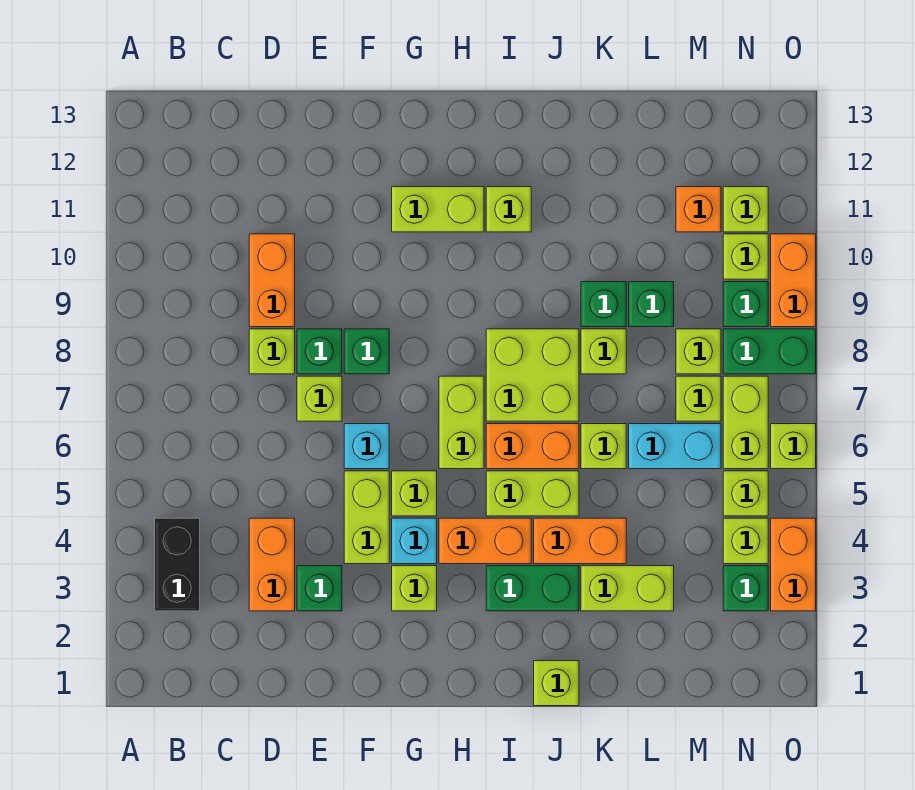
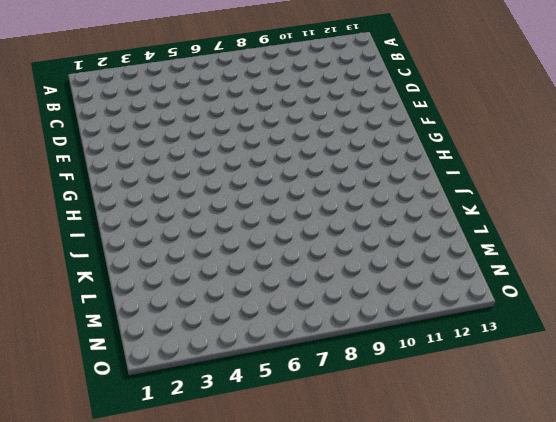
none -> black 1x2 brick [155,518,200,611]
none -> orange 1x2 brick [249,518,295,611]
none -> lime 1x1 brick [249,329,295,374]
none -> orange 1x2 brick [249,234,295,327]

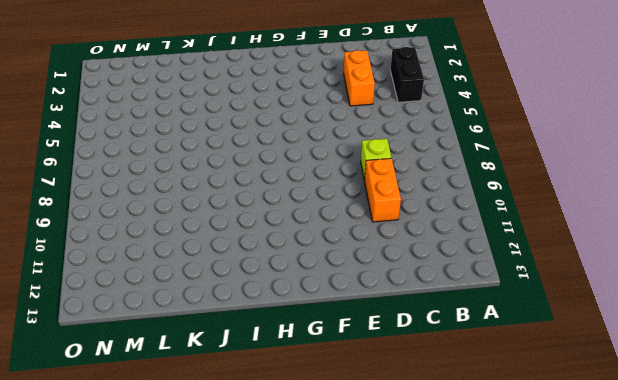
none -> green 1x1 brick [297,566,342,611]
none -> lime 1x1 brick [297,376,342,421]
none -> green 1x1 brick [297,329,342,374]
none -> lime 1x2 brick [344,471,389,564]

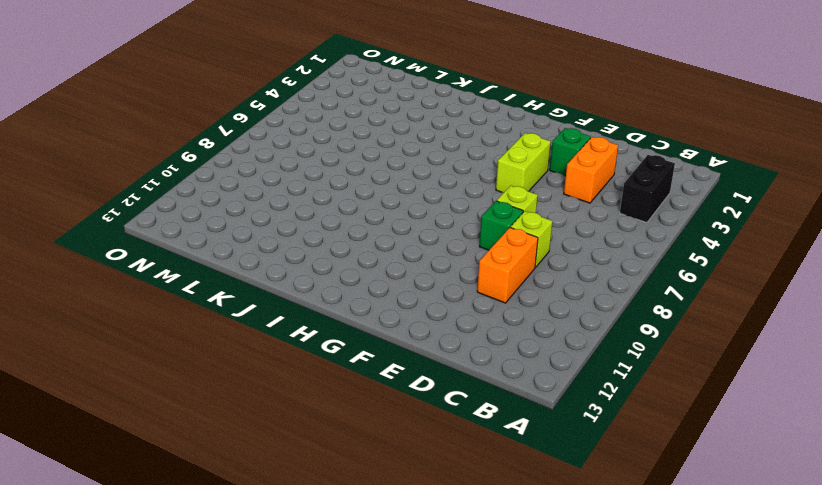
none -> cyan 1x1 brick [344,424,389,469]
none -> green 1x1 brick [344,329,389,374]
none -> lime 1x1 brick [392,566,437,611]
none -> cyan 1x1 brick [392,518,437,564]

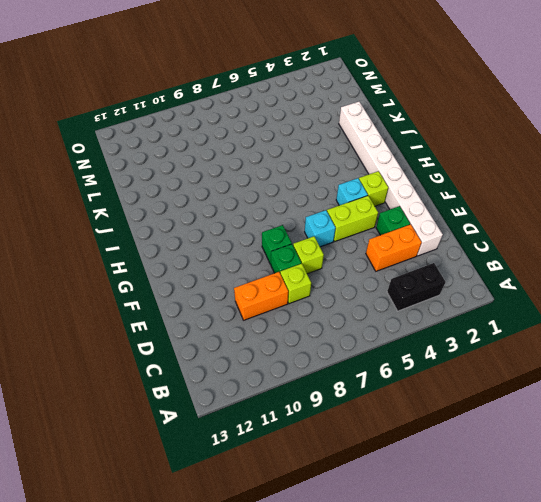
white 1x8 brick [339,102,443,256] -> none
none -> lime 1x1 brick [392,471,437,516]
none -> lime 1x2 brick [392,187,484,232]
none -> orange 1x2 brick [439,518,531,564]
none -> lime 1x2 brick [439,376,484,469]

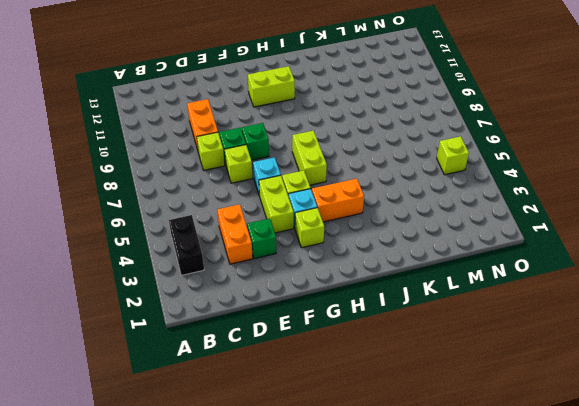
none -> green 1x2 brick [486,566,579,611]
none -> lime 1x2 brick [486,471,579,516]
none -> orange 1x2 brick [486,424,579,469]
none -> lime 2x2 brick [486,329,579,421]

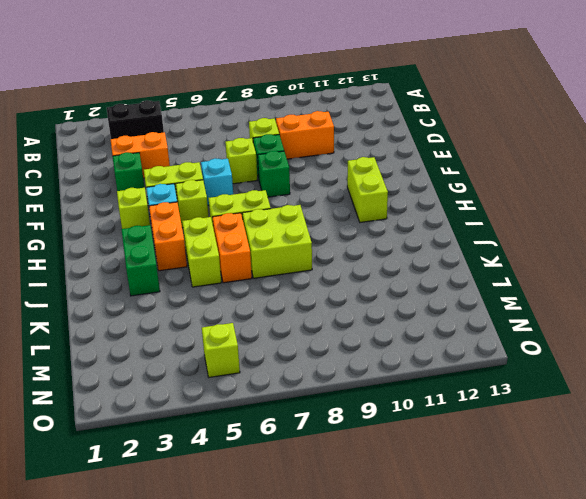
none -> lime 1x1 brick [486,187,531,232]
none -> lime 1x1 brick [534,661,579,706]
none -> orange 1x2 brick [534,518,626,564]
none -> lime 1x2 brick [581,566,674,611]

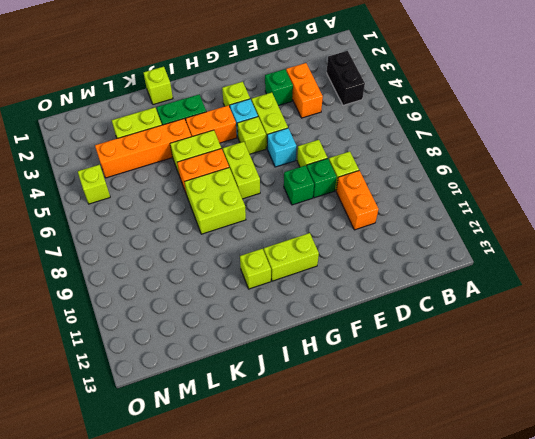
orange 1x4 brick [95,119,191,178] -> orange 1x2 brick [534,518,626,564]
none -> lime 1x1 brick [581,424,626,469]
none -> lime 1x1 brick [581,329,626,374]
none -> green 1x1 brick [581,282,626,327]
none -> cyan 1x2 brick [629,424,721,469]

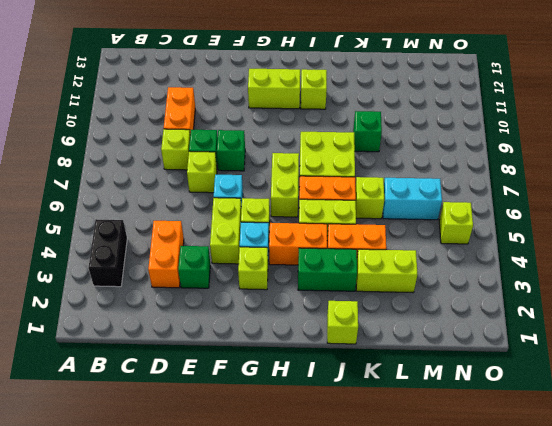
none -> lime 1x1 brick [581,329,626,374]
none -> green 1x1 brick [629,282,674,327]
none -> lime 1x1 brick [676,376,721,421]
none -> lime 1x1 brick [676,329,721,374]

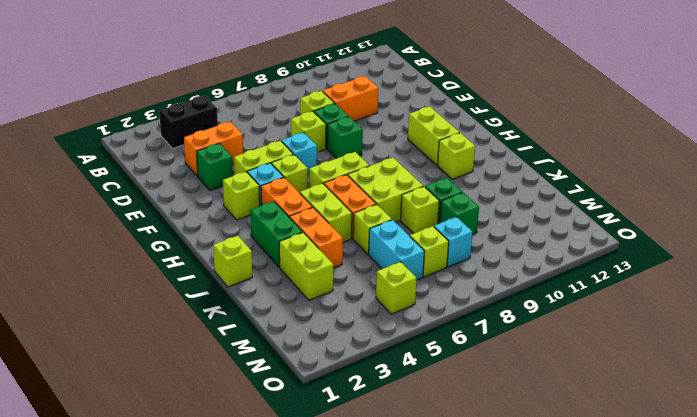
cyan 1x1 brick [434,217,473,267] -> lime 1x1 brick [676,329,721,374]
none -> orange 1x1 brick [676,187,721,232]
none -> green 1x1 brick [723,566,768,611]
none -> lime 1x1 brick [723,518,768,564]
none -> lime 1x2 brick [723,376,768,469]

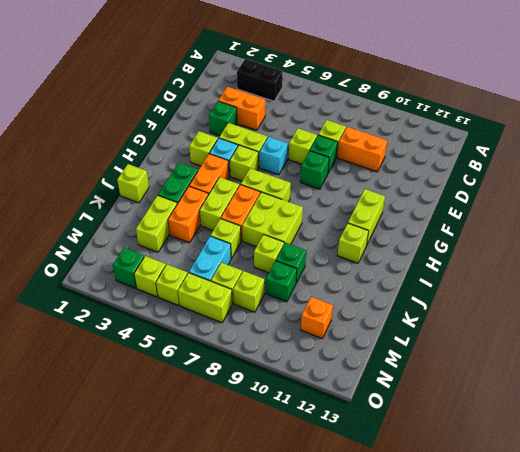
none -> green 1x2 brick [723,329,816,374]
none -> green 1x1 brick [723,282,768,327]
none -> lime 1x1 brick [723,234,768,279]
none -> lime 1x1 brick [723,187,768,232]

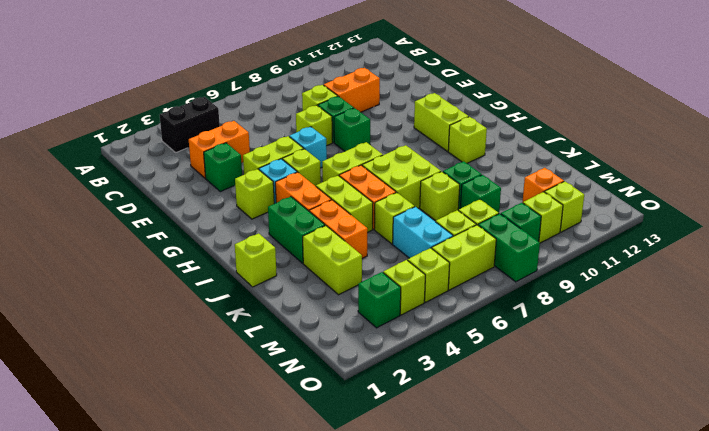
none -> orange 1x2 brick [771,518,816,611]
none -> lime 1x1 brick [771,424,816,469]
none -> orange 1x2 brick [771,234,816,327]

